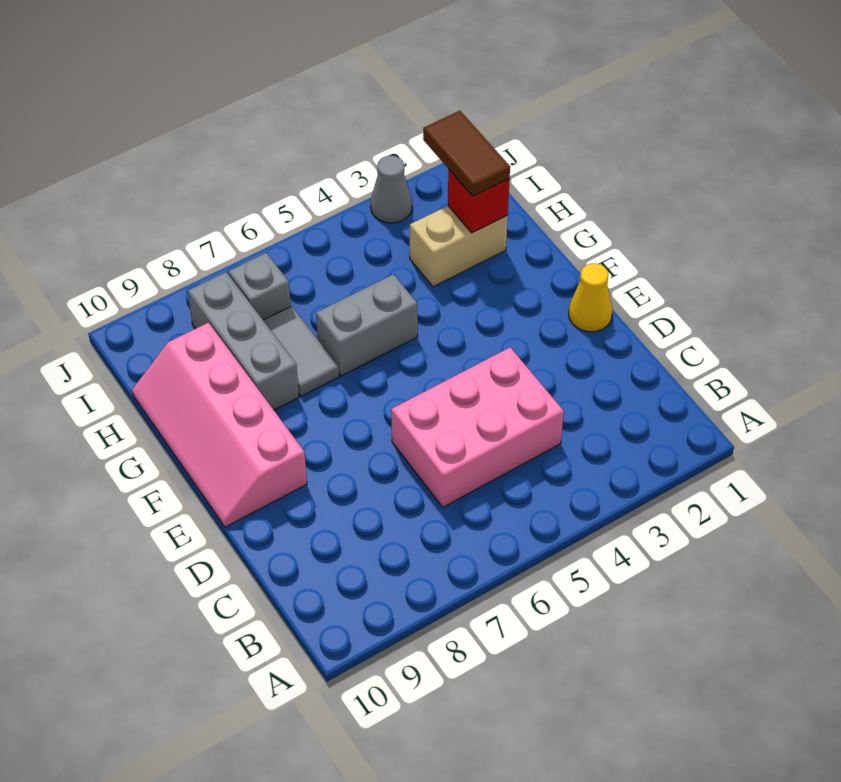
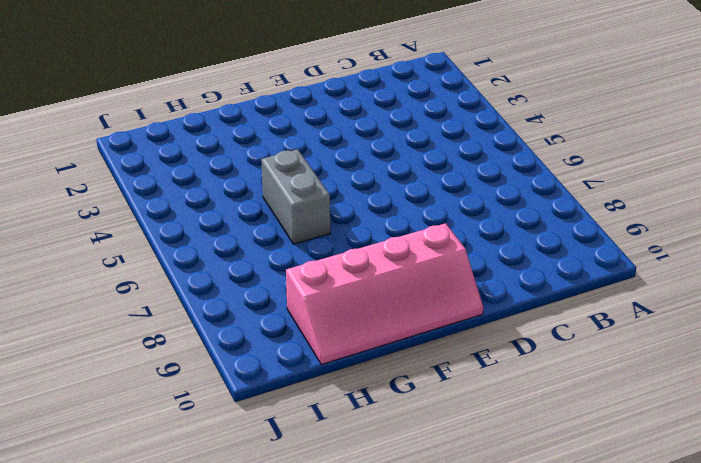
none -> pink 2x3 brick [391,348,564,507]
none -> yellow 1x1 cone [569,263,613,332]

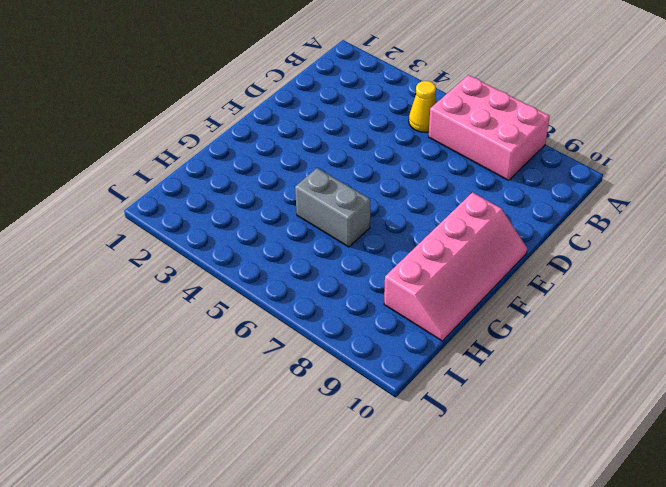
pink 2x3 brick [429,75,550,180] -> pink 2x3 brick moved to [391,348,564,507]
yellow 1x1 cone [409,81,437,132] -> yellow 1x1 cone moved to [569,263,613,332]
none -> grey 1x2 tile [263,306,339,396]
none -> grey 1x3 brick [188,272,299,410]

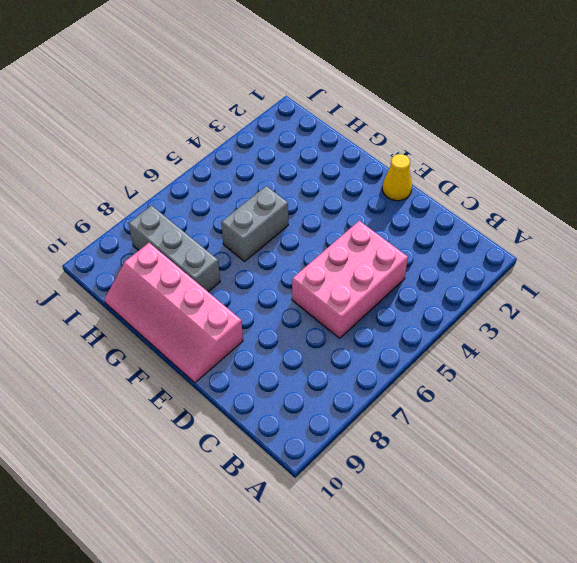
none -> grey 1x2 tile [263,306,339,396]
none -> tan 1x2 brick [410,206,508,287]

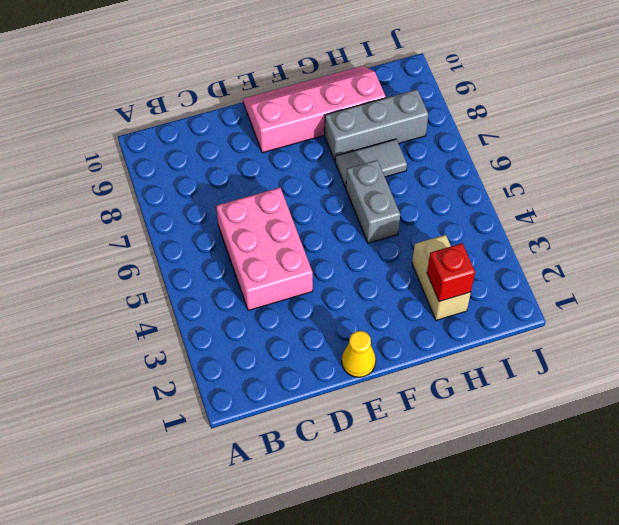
none -> grey 1x1 brick [228,253,291,320]
none -> grey 1x1 cone [370,156,412,223]

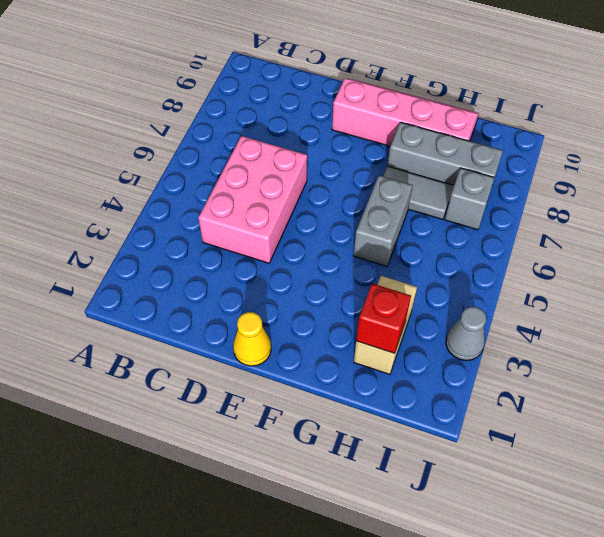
none -> brown 1x2 tile [423,111,510,196]

